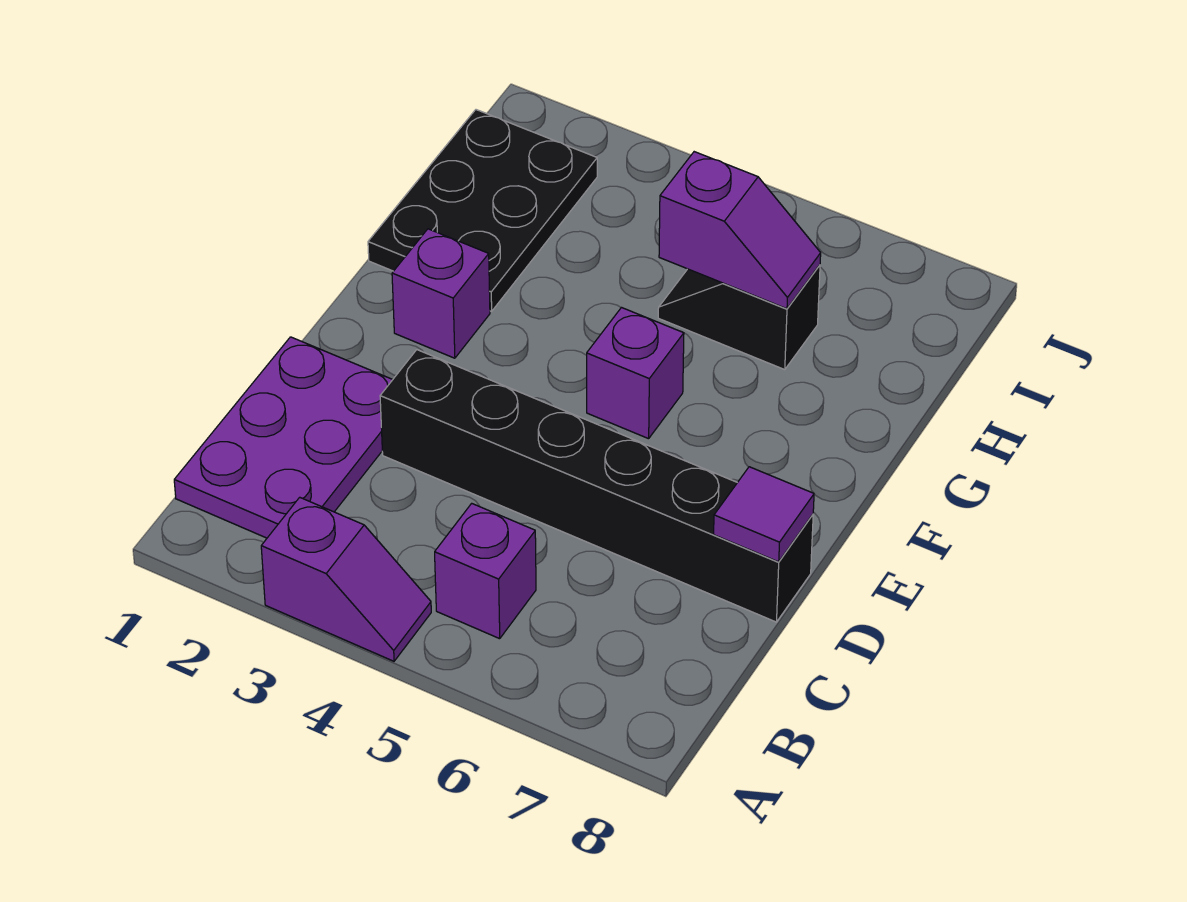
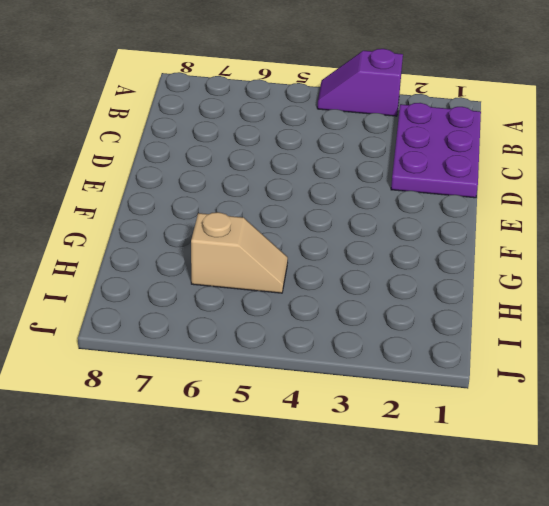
tan 1x2 slope [191,212,288,293] -> black 1x2 slope [658,265,820,369]
none -> purple 1x1 brick [435,503,536,639]
none -> black 1x6 brick [380,350,813,622]

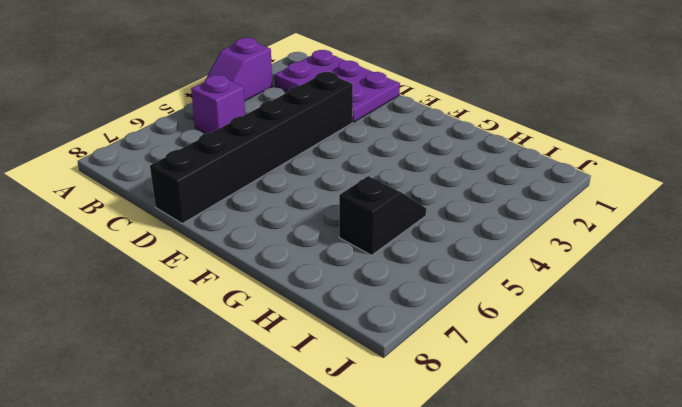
none -> purple 1x1 brick [392,229,490,358]
none -> purple 1x1 brick [587,308,684,439]

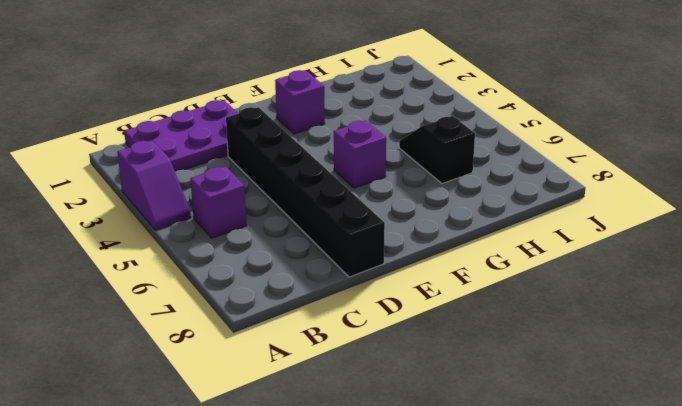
none -> black 2x3 plate [368,110,597,311]
none -> purple 1x1 tile [714,467,814,562]

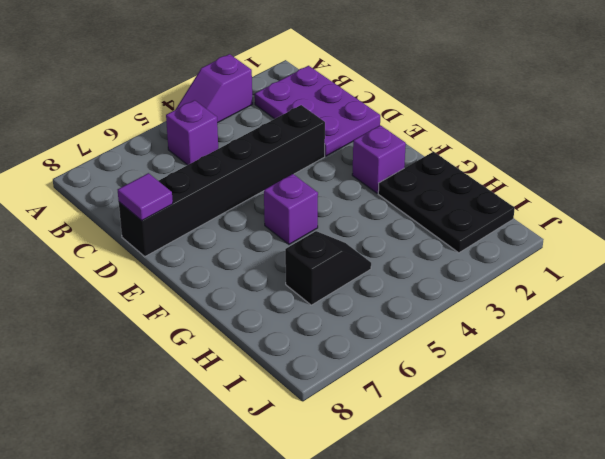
none -> purple 1x2 slope [659,152,821,309]

